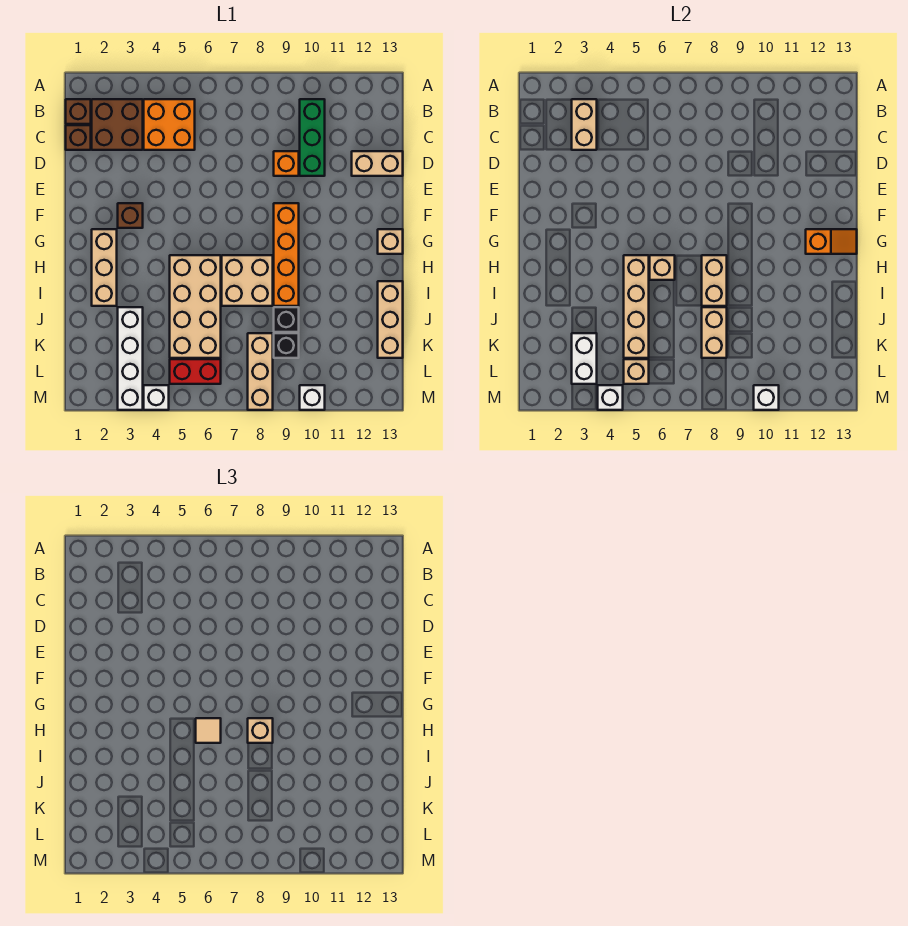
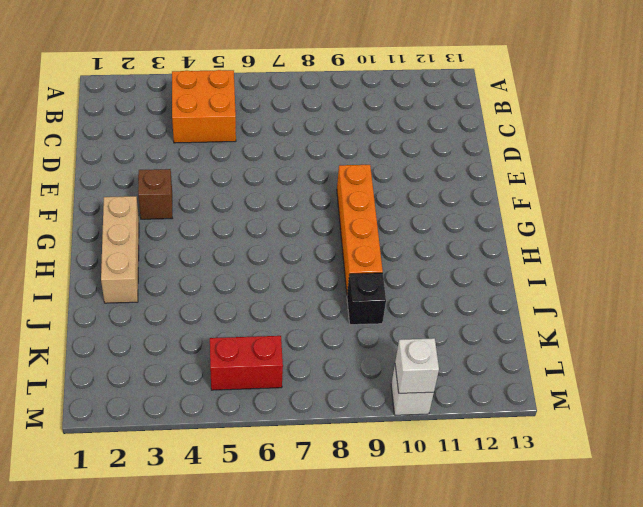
none -> brown 1x1 brick [66,99,91,124]
none -> brown 2x2 brick [92,99,143,150]
none -> green 1x3 brick [300,99,325,176]
none -> brown 1x1 brick [66,125,91,150]

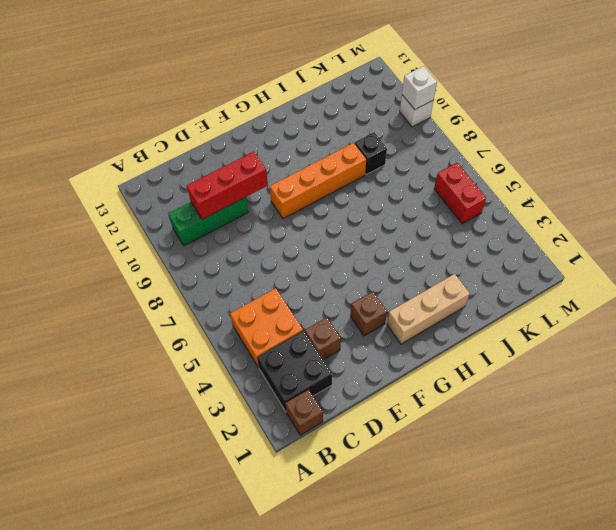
black 2x2 brick [257,331,332,411] -> brown 2x2 brick [92,99,143,150]
red 1x3 brick [187,152,268,219] -> none
brown 1x1 brick [305,318,341,360] -> brown 1x1 brick moved to [66,125,91,150]
none -> orange 1x1 brick [274,151,299,176]
none -> tan 1x2 brick [352,151,403,176]
none -> tan 1x1 brick [378,229,403,254]
none -> tan 2x4 brick [170,255,221,358]

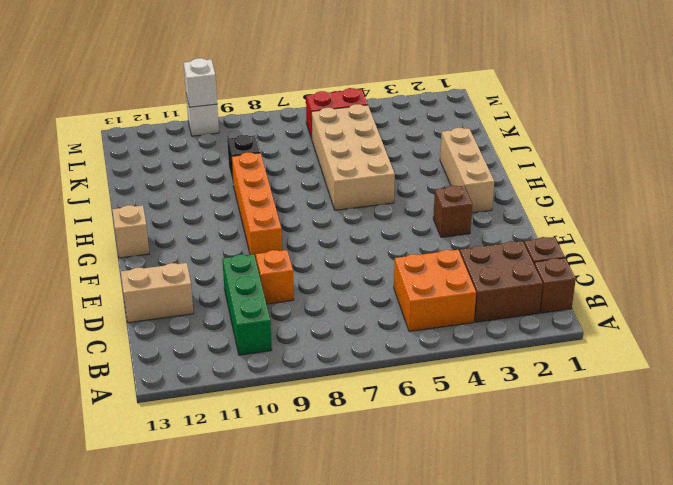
none -> tan 2x2 brick [222,255,273,306]
none -> tan 1x3 brick [378,281,403,358]
none -> white 1x4 brick [118,307,143,410]
none -> tan 1x3 brick [248,333,273,410]

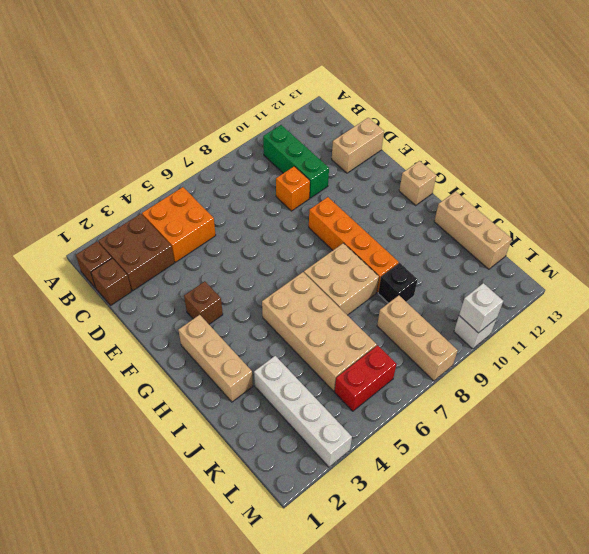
none -> black 1x1 brick [274,333,299,358]
none -> white 1x1 brick [144,385,169,410]
none -> tan 1x2 brick [572,99,597,150]
none -> orange 1x2 slope [806,229,857,254]

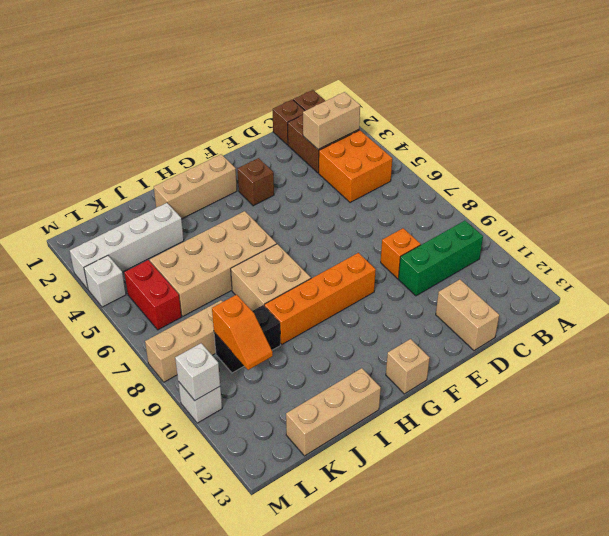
orange 1x2 slope [212,295,273,370] -> orange 1x2 slope moved to [806,229,857,254]
none -> tan 1x4 brick [624,255,649,358]
none -> tan 1x1 brick [650,255,675,280]
none -> tan 1x2 brick [702,255,727,306]
none -> tan 1x2 brick [702,307,727,358]

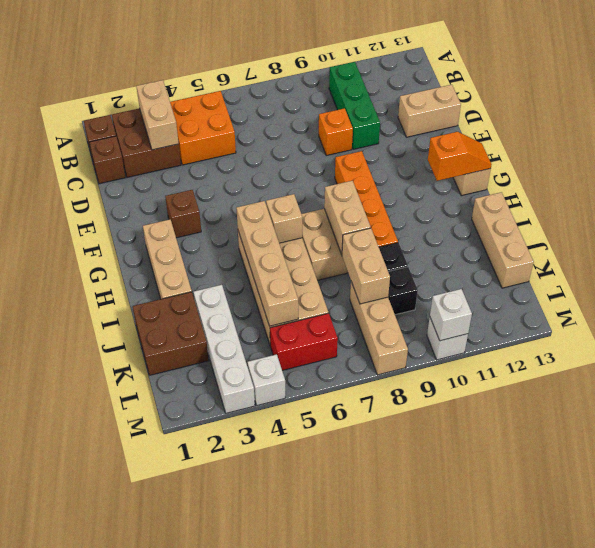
brown 2x2 brick [133,292,209,375] -> none
none -> white 1x2 brick [572,333,597,384]
none -> tan 1x1 brick [624,359,649,384]
none -> white 1x1 brick [598,385,623,410]
none -> tan 1x1 tile [196,718,221,743]

